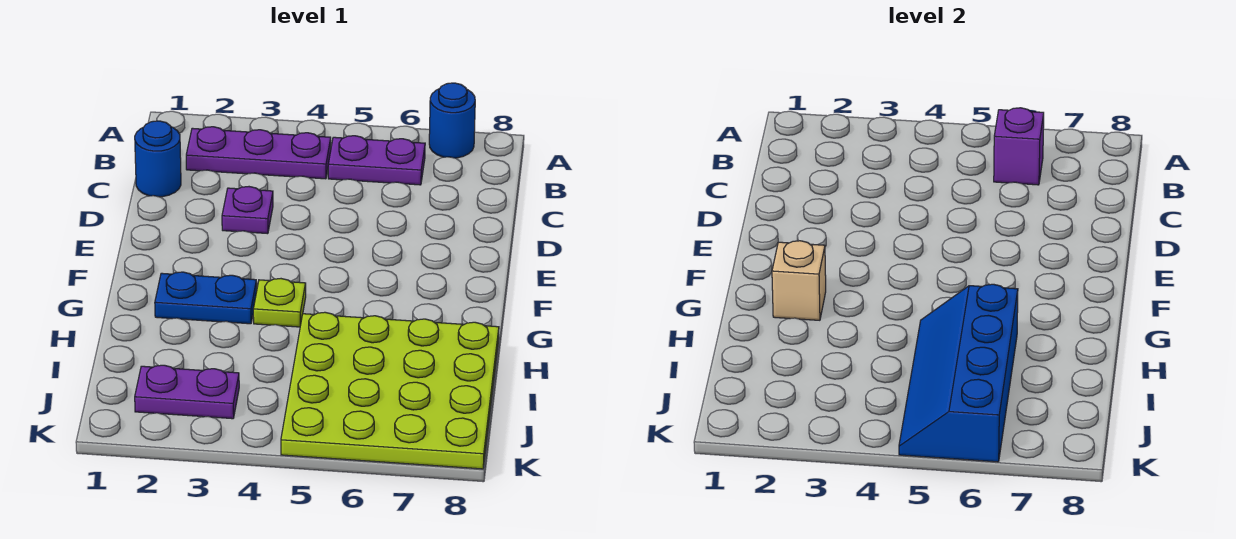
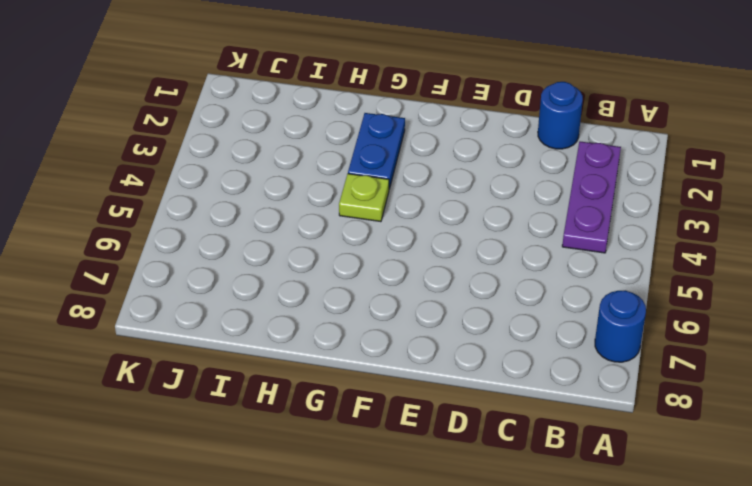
none -> purple 1x2 plate [328,136,425,185]
none -> purple 1x1 plate [222,187,273,234]
none -> lime 4x4 plate [281,312,499,469]

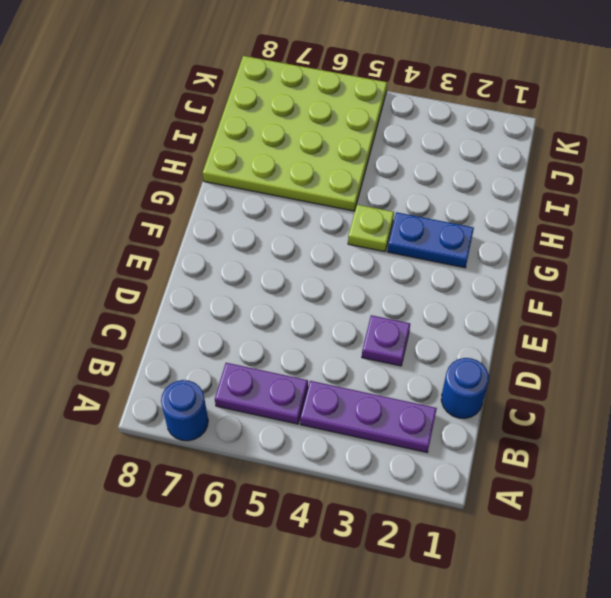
none -> purple 1x2 plate [135,365,239,419]
none -> purple 1x1 brick [994,108,1044,185]
none -> tan 1x1 brick [772,241,826,320]

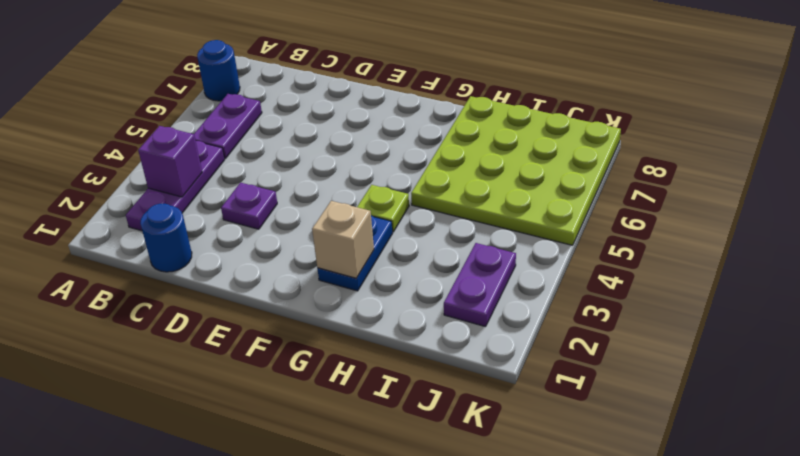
purple 1x1 brick [138,126,202,197] -> purple 1x1 brick moved to [994,108,1044,185]
none -> blue 2x4 slope [899,284,1018,462]

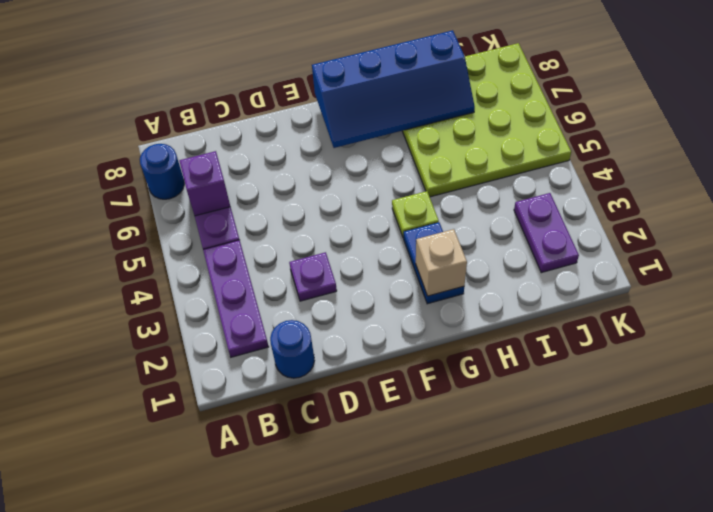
blue 2x4 slope [312,30,475,148] -> blue 2x4 slope moved to [899,284,1018,462]

